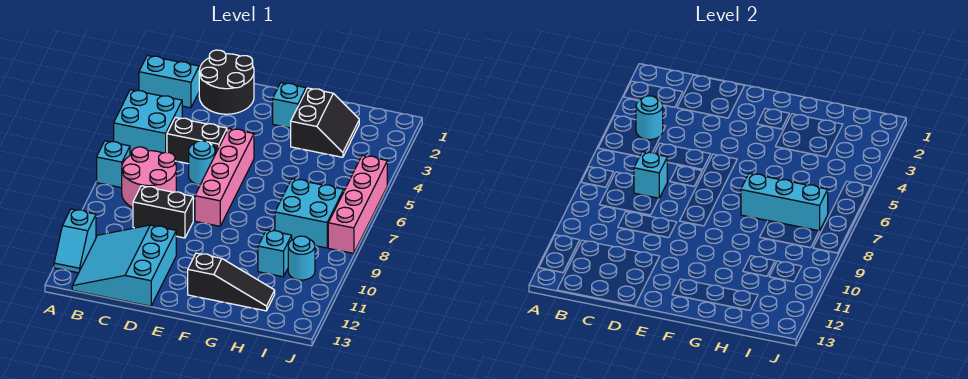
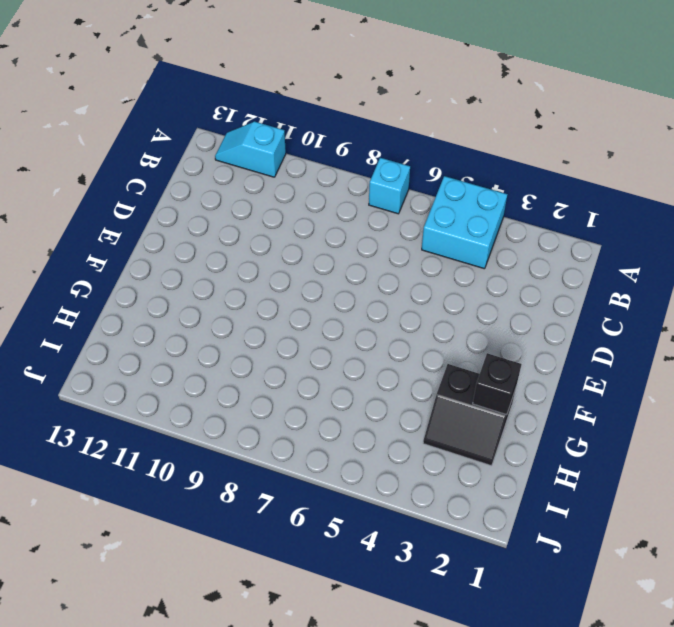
black 1x1 brick [473,353,522,415] -> none
none -> cyan 1x2 brick [139,56,199,108]
none -> pink 2x2 round brick [122,147,176,208]
none -> cyan 3x3 slope [72,225,176,306]

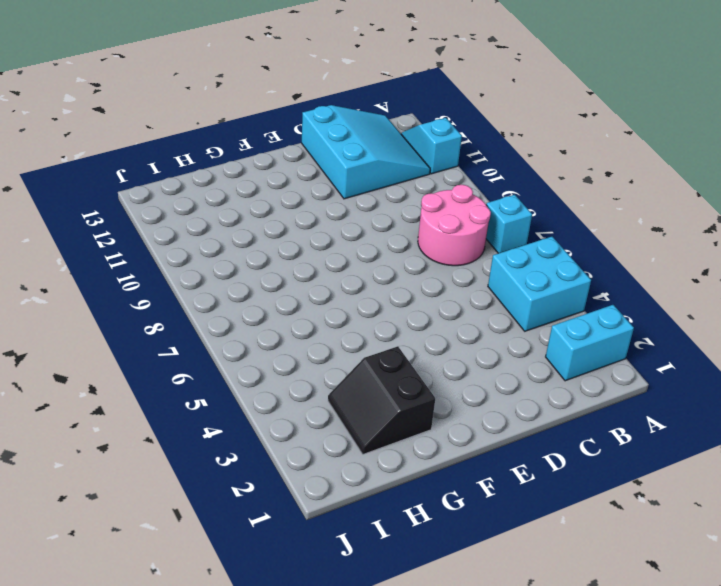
none -> black 2x2 round brick [199,50,254,114]
none -> black 1x2 brick [167,118,227,164]
none -> black 1x2 brick [133,186,193,238]

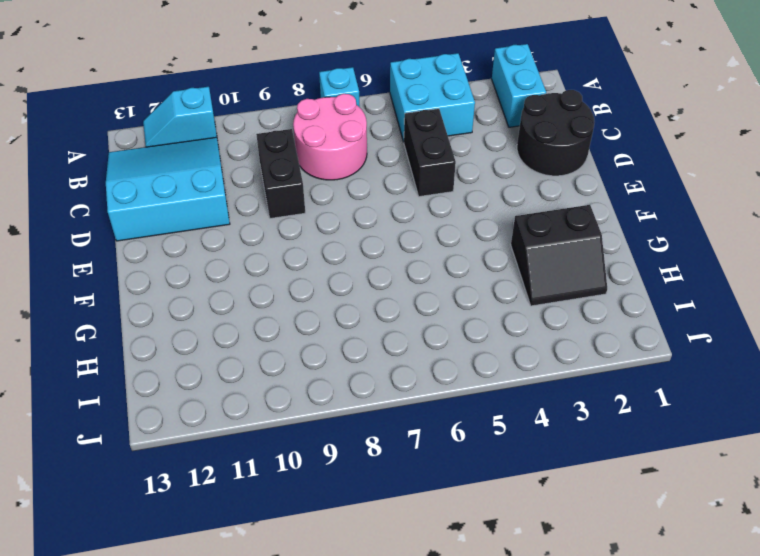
none -> cyan 1x1 round brick [189,141,215,185]
none -> pink 1x4 brick [195,129,254,226]
none -> cyan 1x1 brick [273,83,306,128]

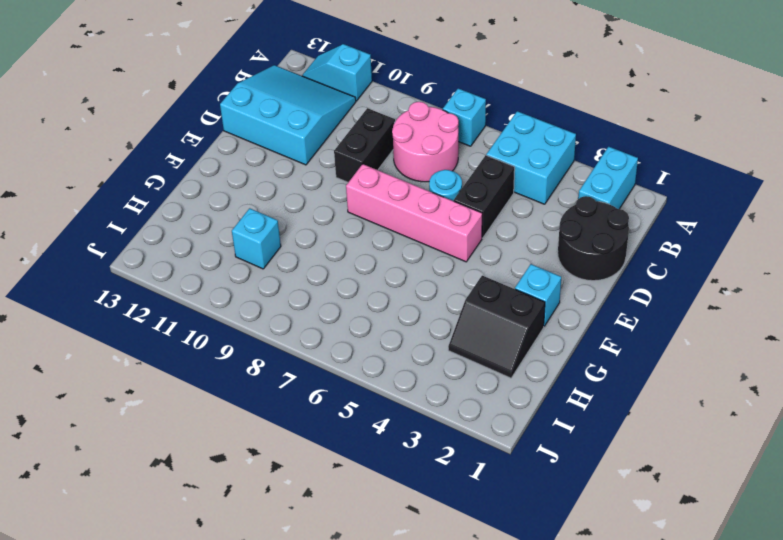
none -> black 1x3 slope [188,253,275,311]
none -> cyan 2x2 brick [275,179,344,248]
none -> cyan 1x1 round brick [288,236,315,280]

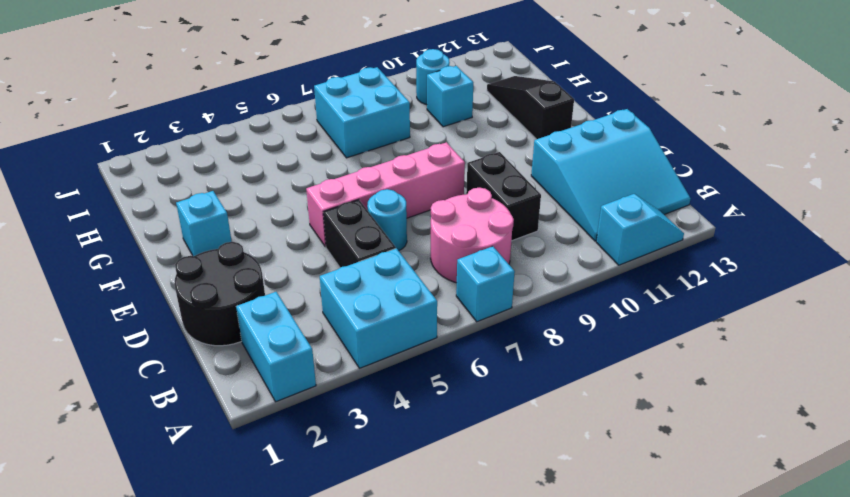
none -> black 2x2 slope [291,88,359,157]
none -> pink 1x4 brick [328,155,387,253]
none -> cyan 1x1 round brick [636,96,663,140]

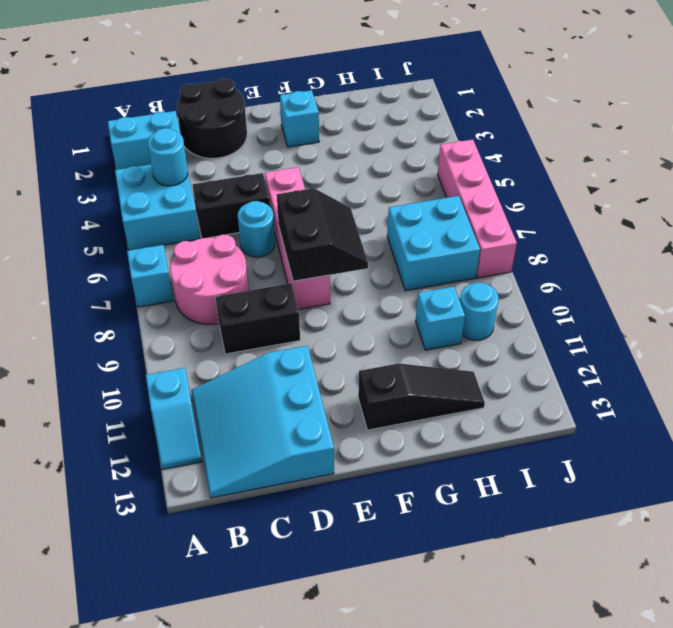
black 2x2 slope [277,188,368,281] -> black 2x2 slope moved to [291,88,359,157]
none -> cyan 1x1 brick [634,152,667,198]
none -> cyan 1x3 brick [741,173,828,231]

